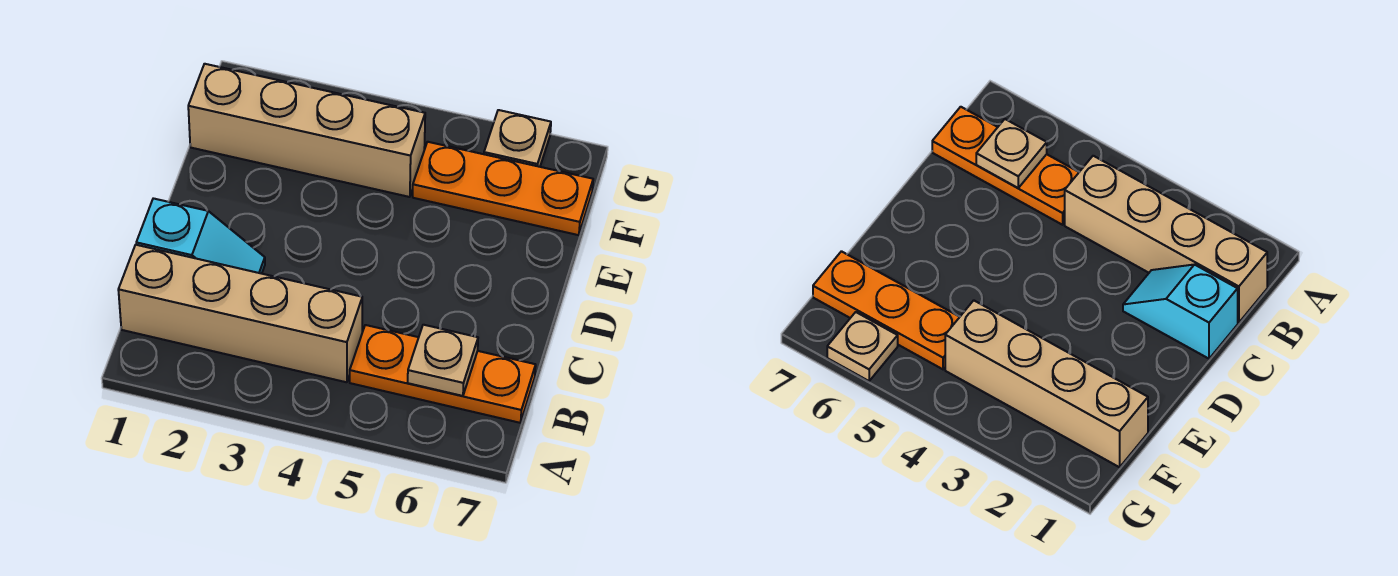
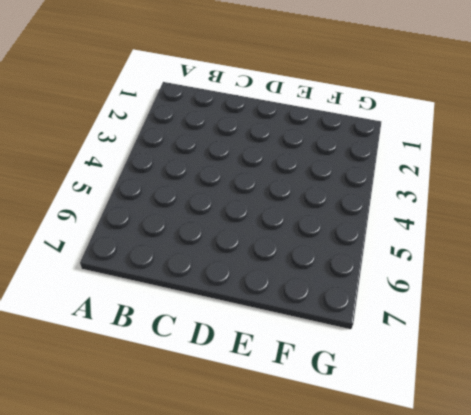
none -> tan 1x4 brick [118,245,362,382]
none -> orange 1x3 plate [350,325,536,423]

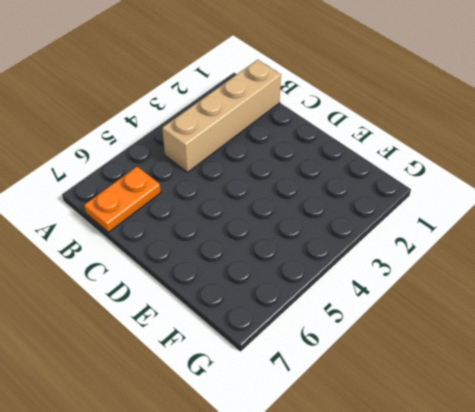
orange 1x2 plate [84,167,161,232] -> orange 1x3 plate [350,325,536,423]
none -> cyan 1x2 slope [136,198,265,274]
none -> tan 1x4 brick [188,64,425,197]

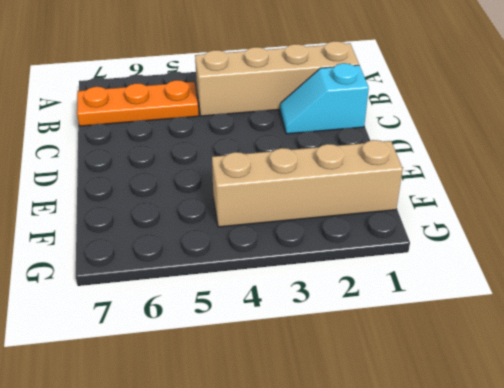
none -> orange 1x3 plate [413,142,593,235]
none -> tan 1x1 plate [484,110,551,167]

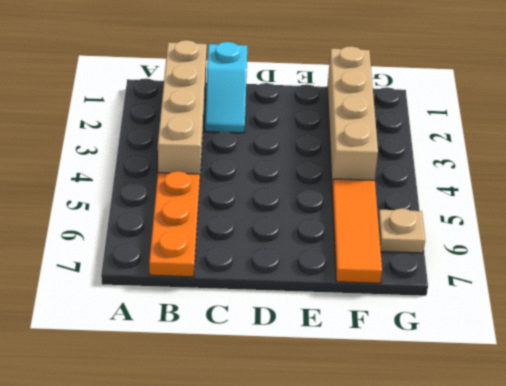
orange 1x3 tile [332,179,382,283] -> orange 1x3 plate [413,142,593,235]
none -> tan 1x1 plate [408,325,478,396]

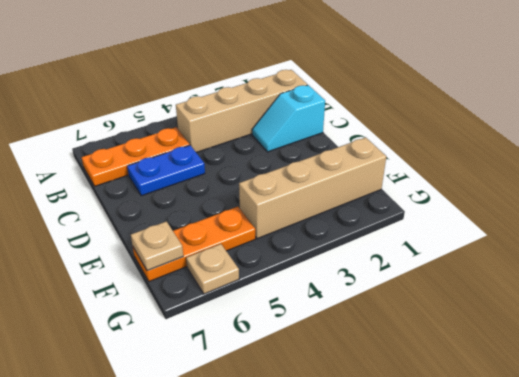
blue 1x2 plate [127,145,205,196] -> none
tan 1x1 plate [131,221,183,271] -> tan 1x1 plate moved to [408,325,478,396]

